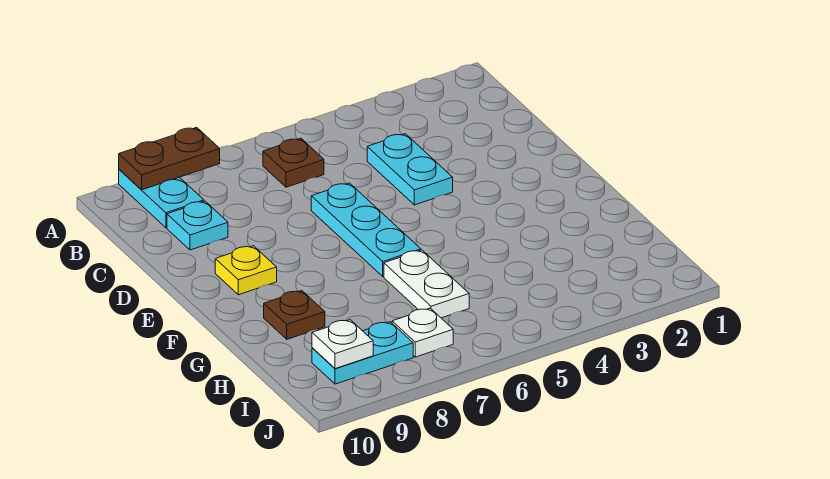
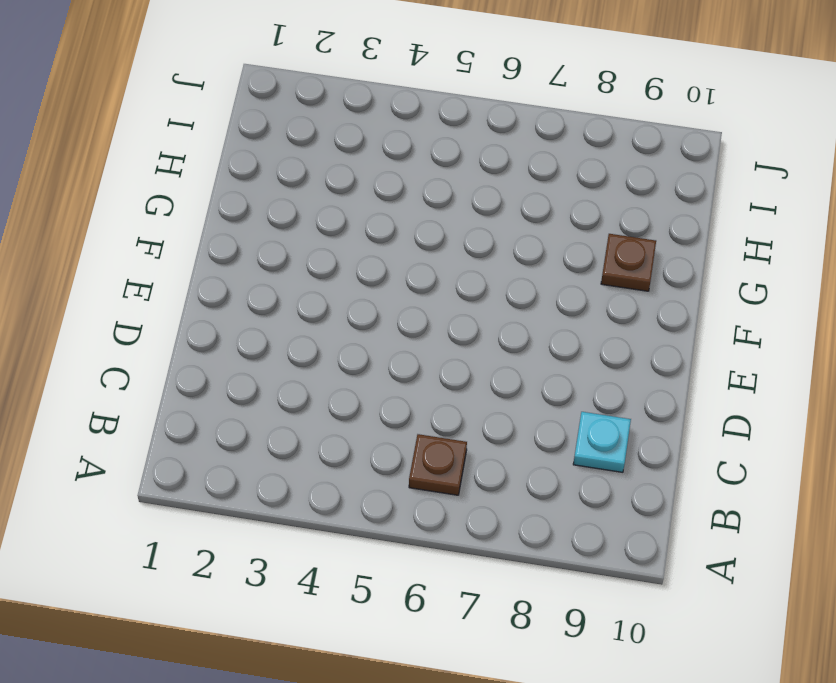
none -> cyan 1x2 plate [119,170,204,228]
none -> cyan 1x2 plate [367,134,453,205]
none -> cyan 1x3 plate [311,183,421,276]

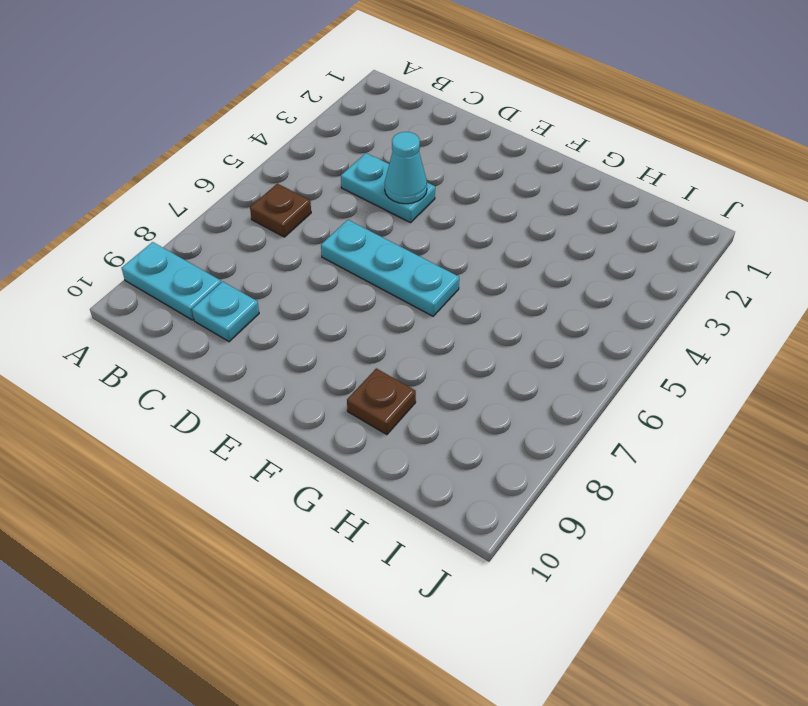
cyan 1x1 cone [385,132,427,204] -> none
none -> yellow 1x1 plate [215,246,277,295]
none -> white 1x2 plate [384,250,469,318]
none -> white 1x1 plate [392,308,453,357]

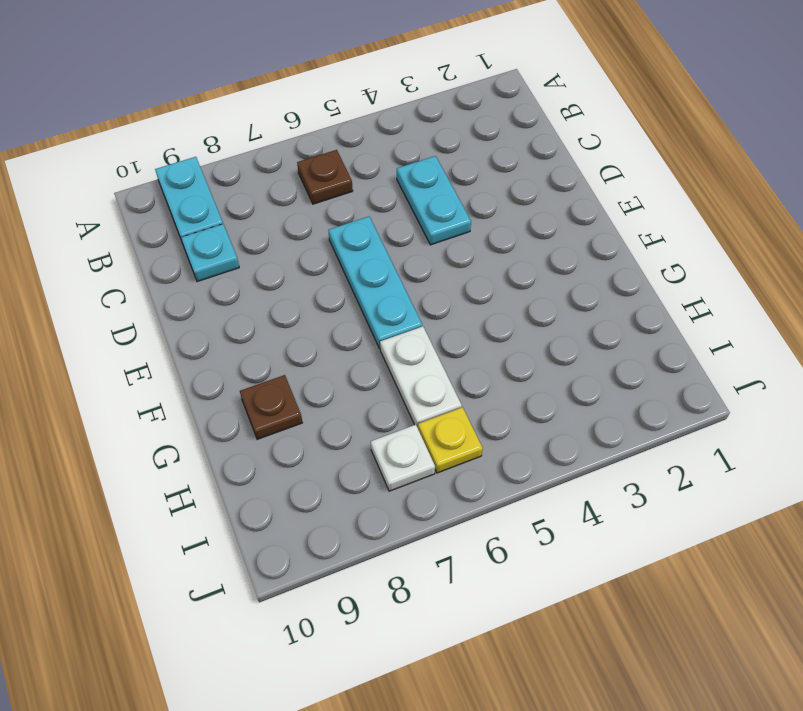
yellow 1x1 plate [418,407,483,473] -> yellow 1x1 plate moved to [215,246,277,295]
none -> cyan 1x2 plate [312,322,413,384]
none -> brown 1x2 plate [119,127,220,190]
none -> white 1x1 plate [312,320,373,369]

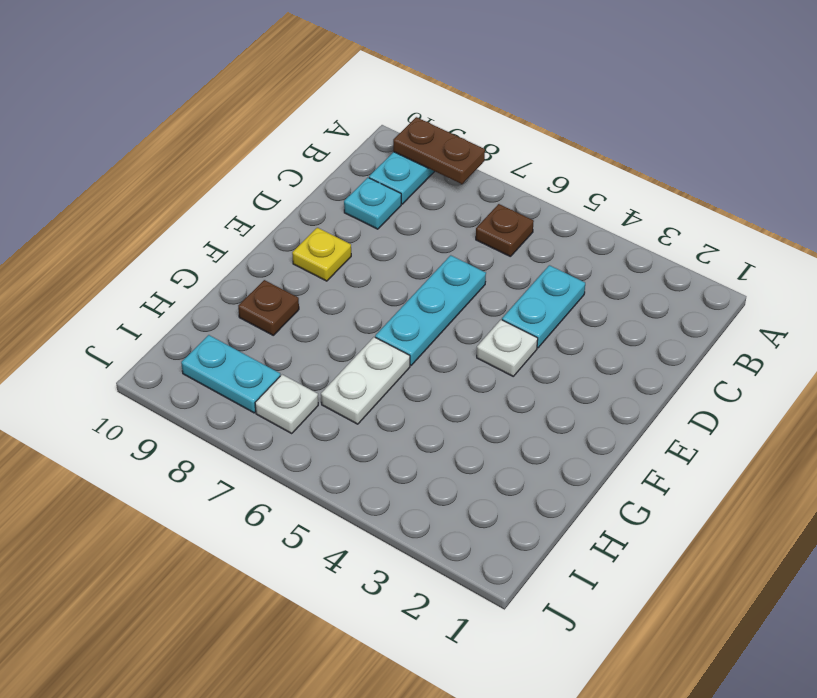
white 1x1 plate [477,320,538,376] -> white 1x1 plate moved to [312,320,373,369]

